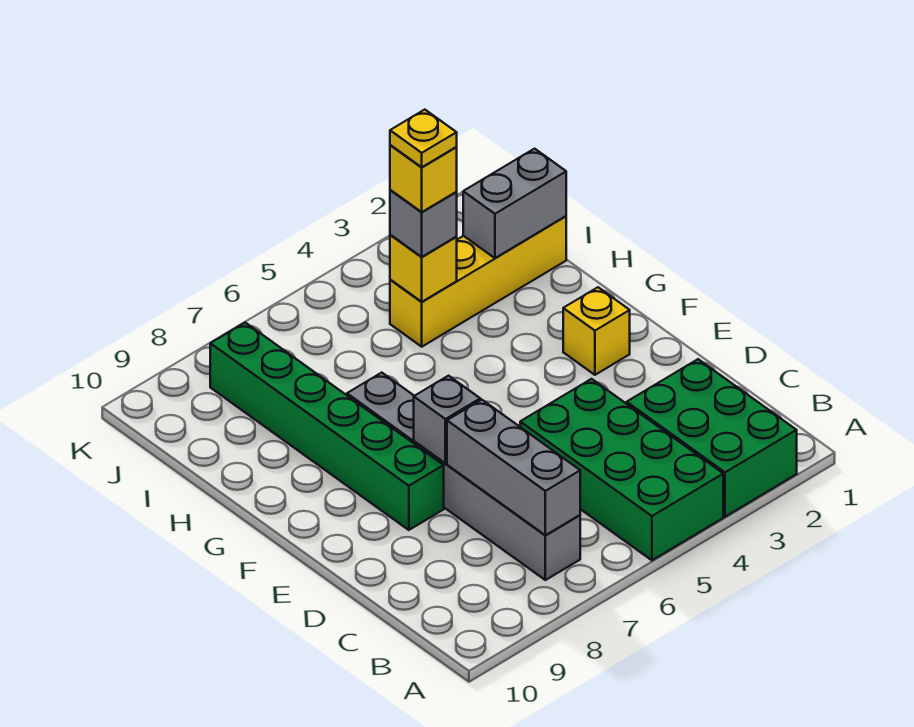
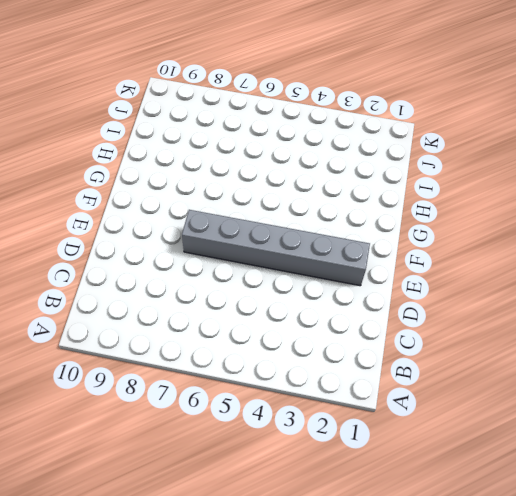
grey 1x6 brick [182,210,370,286] -> grey 1x6 brick turned to [347,373,580,580]
none -> green 2x3 brick [627,359,797,517]
none -> green 2x4 brick [520,379,723,560]
none -> green 1x6 brick [210,323,444,530]

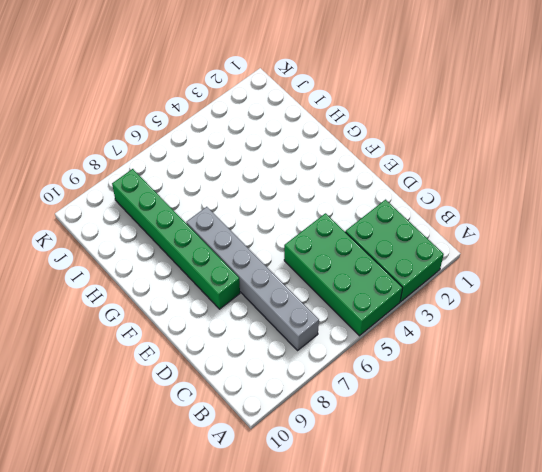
none -> yellow 1x1 brick [563,287,630,375]
none -> yellow 1x4 brick [390,216,566,347]
none -> grey 1x3 brick [447,400,580,535]

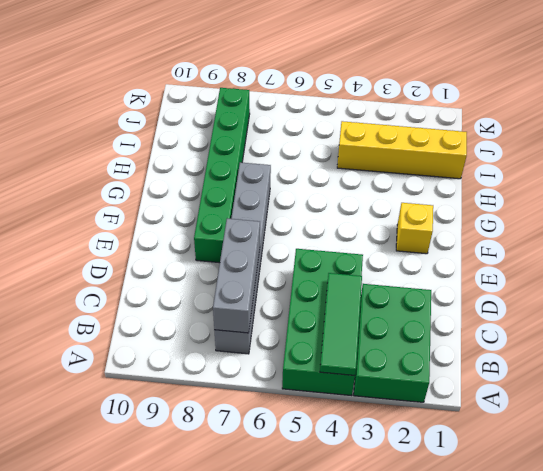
green 1x3 tile [320,273,362,375] -> none
none -> grey 1x1 brick [414,376,480,463]
none -> grey 1x2 brick [463,149,566,258]
none -> yellow 1x1 brick [390,235,457,302]

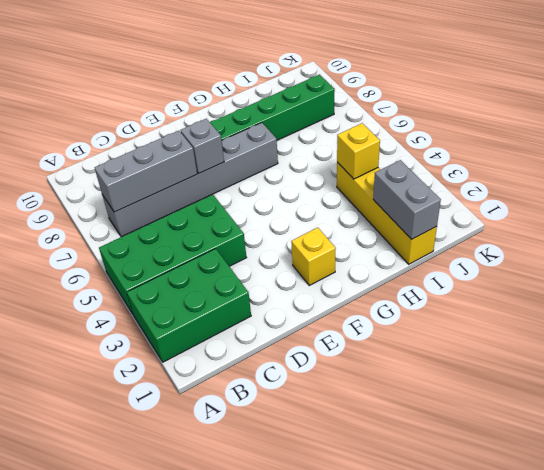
none -> grey 1x1 brick [390,190,457,257]
none -> yellow 1x1 brick [390,145,457,212]
none -> yellow 1x1 plate [390,110,457,167]

